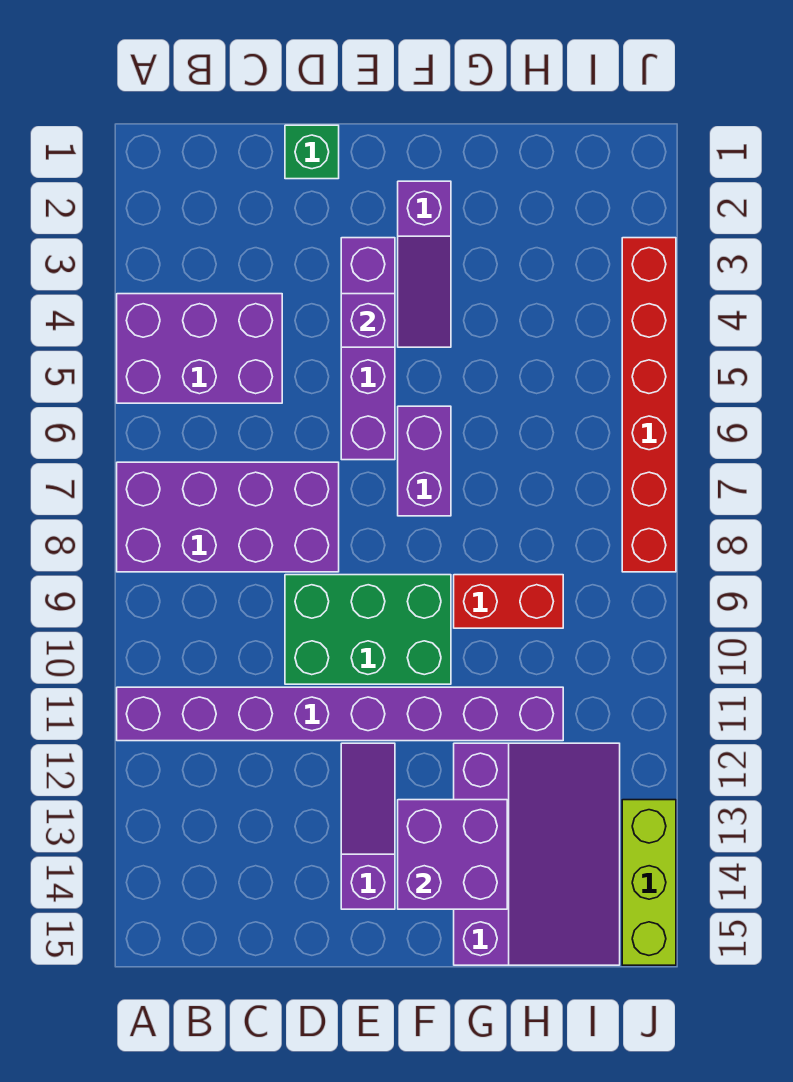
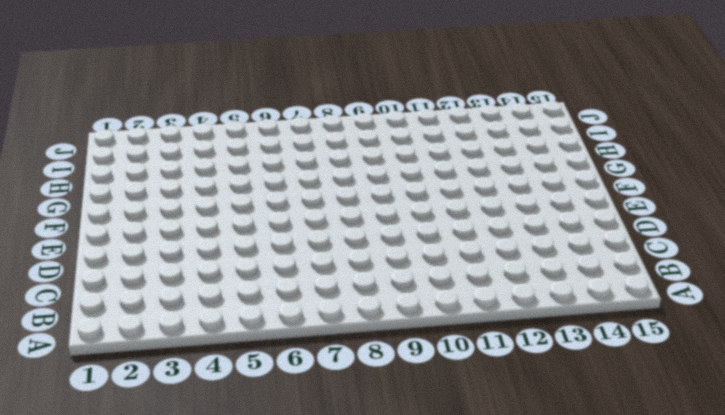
none -> purple 2x3 brick [117,294,282,403]
none -> purple 2x4 brick [117,462,339,572]
none -> purple 1x8 brick [117,687,563,741]

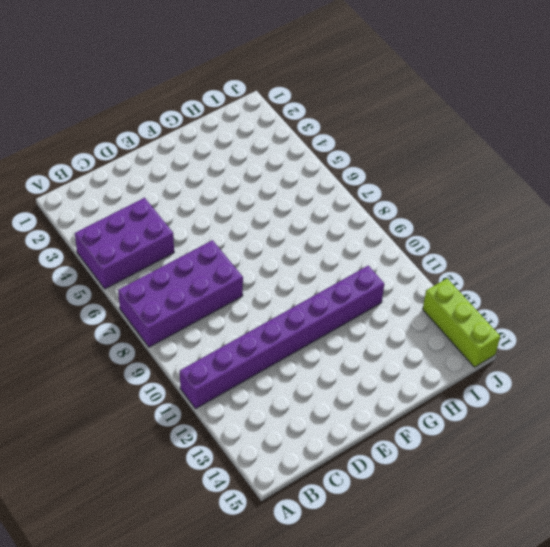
none -> green 1x1 brick [285,125,339,179]
none -> green 2x3 brick [285,575,451,684]
none -> purple 1x4 brick [341,238,395,460]

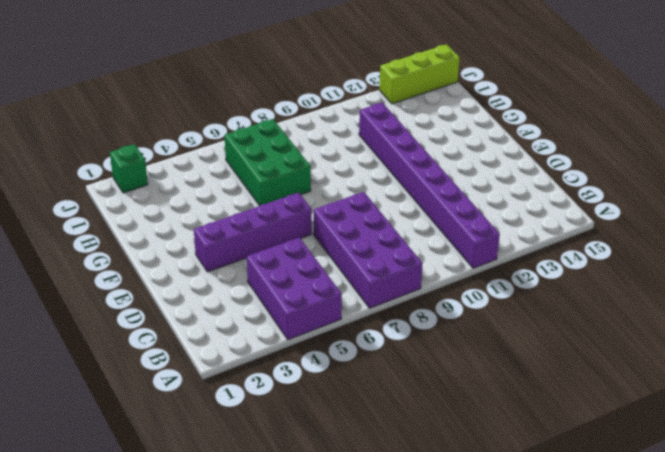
green 2x3 brick [224,119,311,206] -> green 2x3 brick moved to [285,575,451,684]
green 1x1 brick [110,144,148,193] -> green 1x1 brick moved to [285,125,339,179]
none -> purple 1x3 slope [341,743,395,909]
none -> purple 1x3 slope [398,181,451,347]
none -> purple 1x2 brick [398,406,451,516]

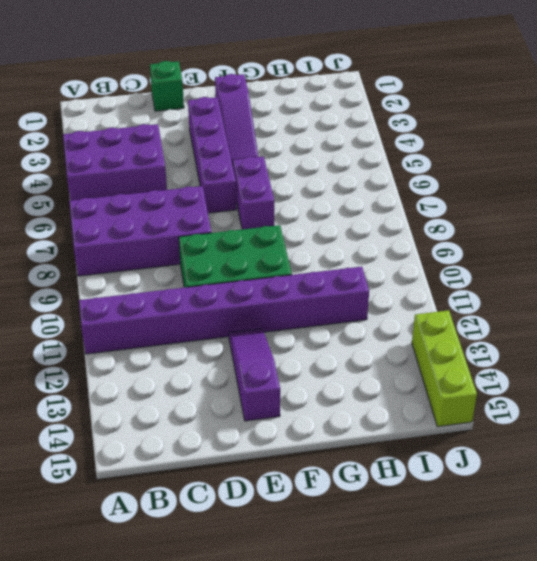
none -> red 1x2 brick [454,575,563,628]
none -> purple 3x4 slope [454,743,620,965]
none -> red 1x6 brick [622,238,676,572]

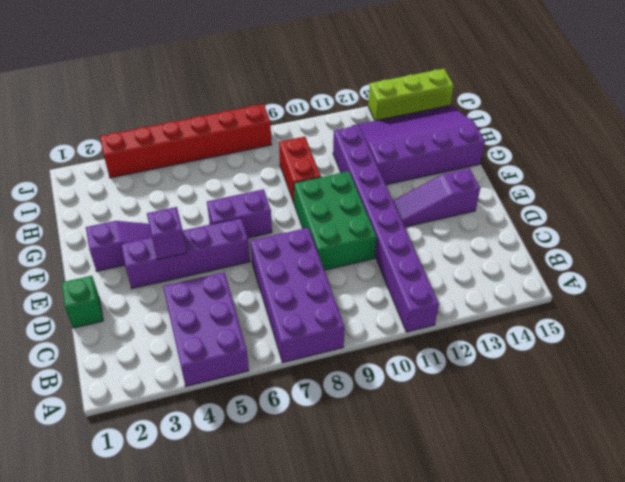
none -> purple 2x2 brick [398,800,507,909]

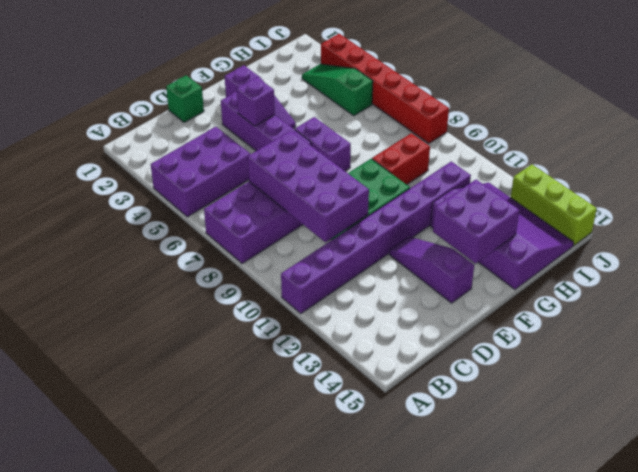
purple 2x4 brick [248,131,369,242] -> none
green 1x3 slope [302,64,373,116] -> none

